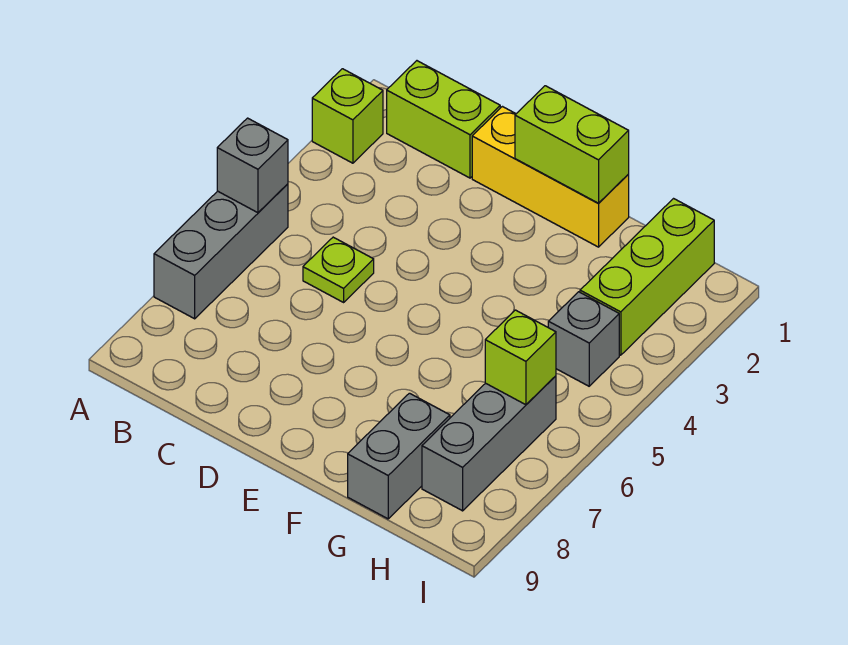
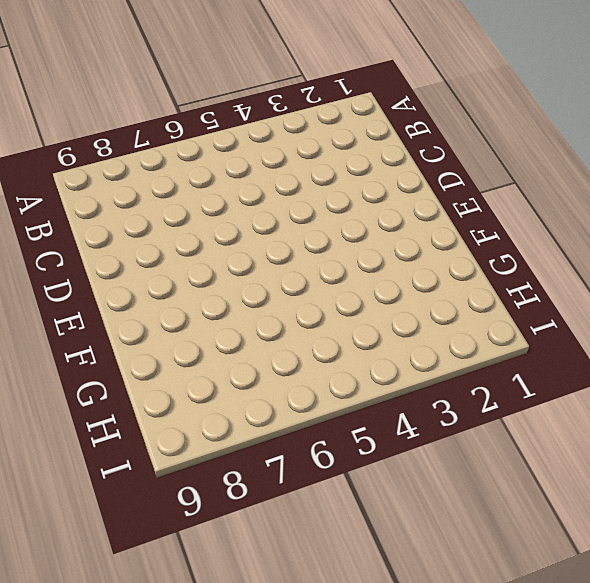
none -> lime 1x1 brick [312,69,383,163]
none -> grey 1x3 brick [154,184,288,319]
none -> lime 1x2 brick [387,61,500,178]

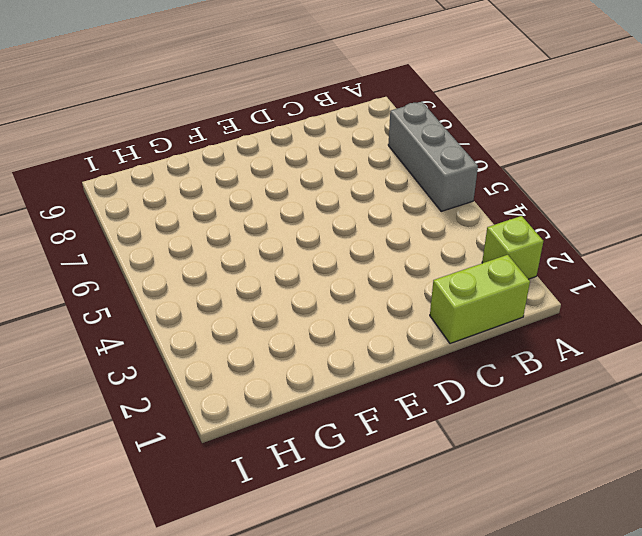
none -> lime 1x1 plate [303,237,374,302]
none -> yellow 1x3 brick [472,107,629,247]
none -> grey 1x2 brick [348,393,450,519]

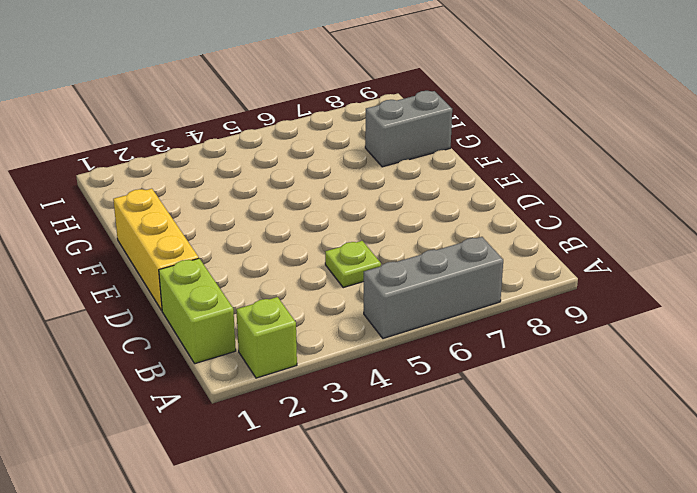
none -> lime 1x3 brick [580,199,714,355]
none -> grey 1x1 brick [548,292,619,386]
none -> grey 1x3 brick [422,376,556,511]

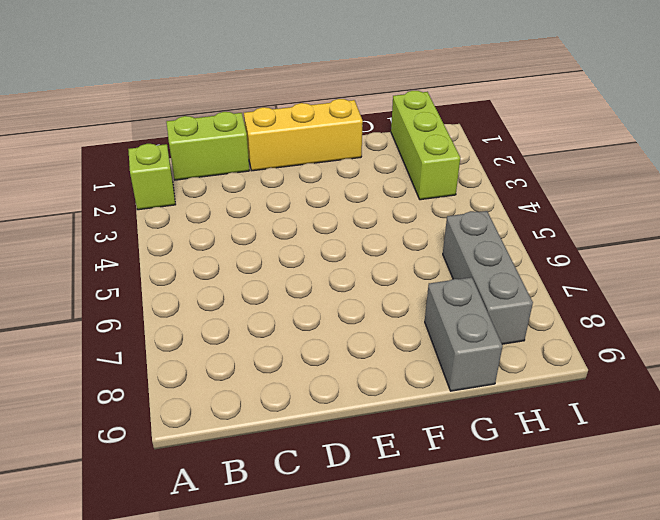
none -> grey 1x3 brick [154,184,288,319]
none -> lime 1x1 plate [303,237,374,302]
none -> grey 1x1 brick [548,292,619,386]

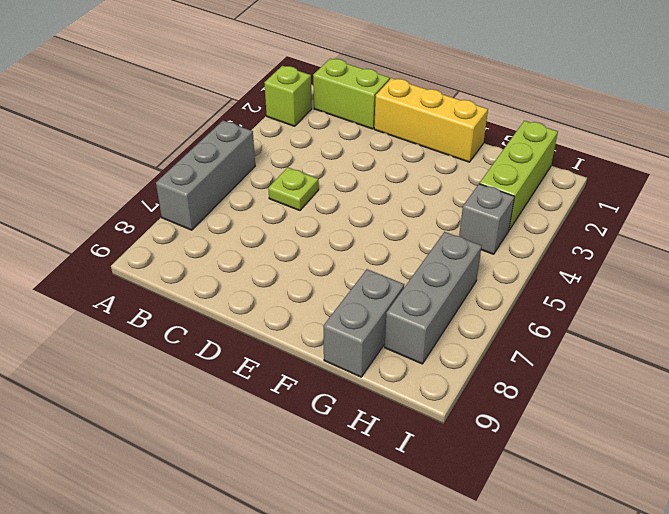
none -> grey 1x1 brick [217,118,288,213]
none -> lime 1x2 brick [515,86,629,203]
none -> lime 1x1 brick [485,310,556,405]

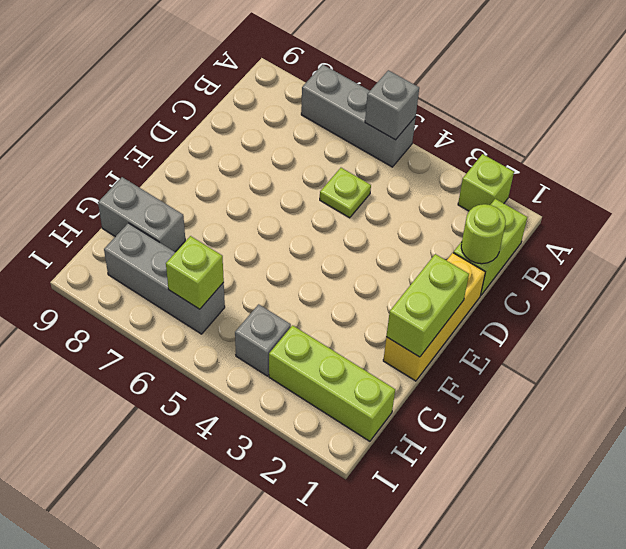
lime 1x1 round brick [461,204,506,264] -> none

